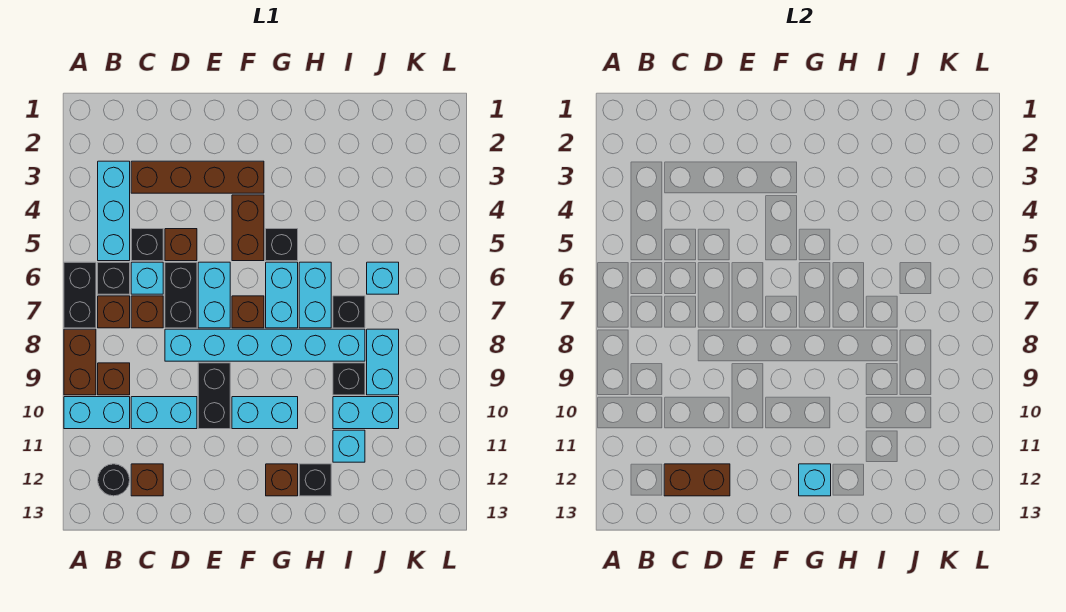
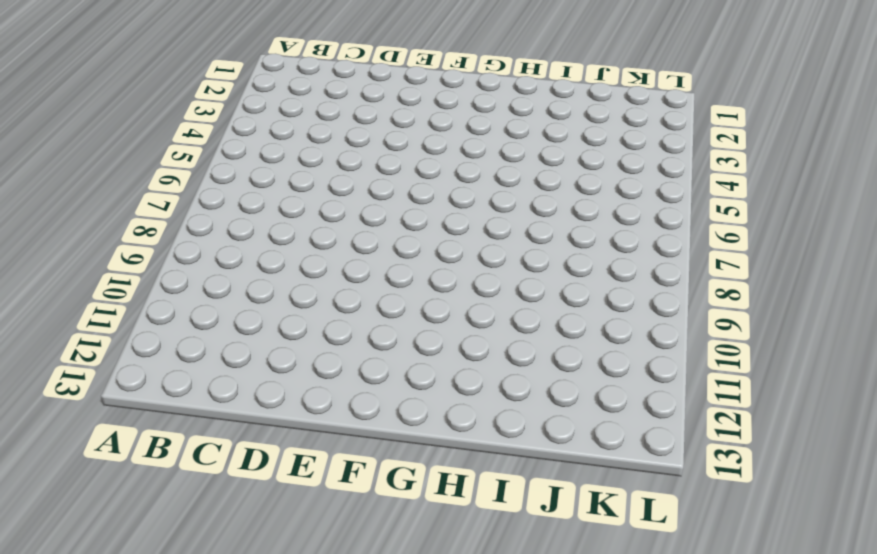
none -> black 1x2 brick [64,262,96,328]
none -> brown 1x2 brick [64,329,96,395]
none -> cyan 1x2 brick [64,397,130,429]
none -> cyan 1x3 brick [98,161,130,261]

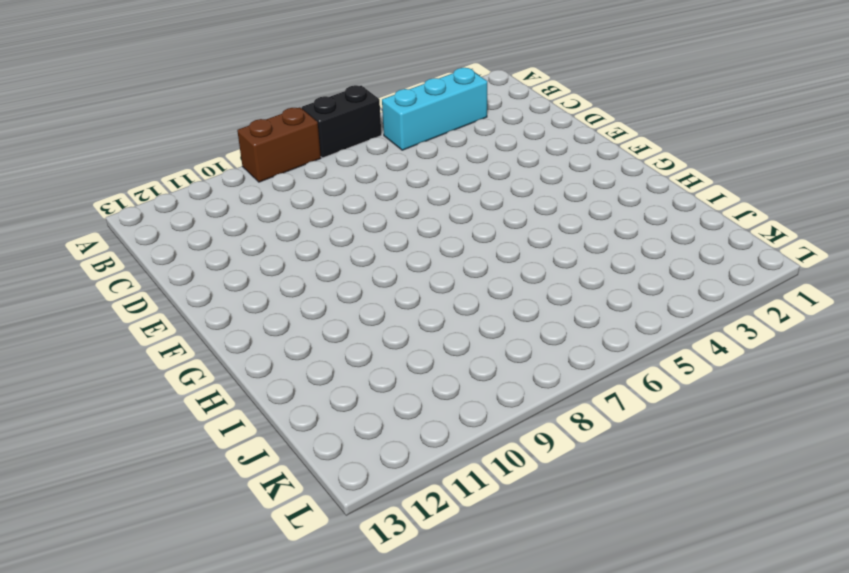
none -> cyan 1x2 brick [64,397,130,429]
none -> black 1x1 brick [98,262,130,294]
none -> brown 1x1 brick [98,296,130,328]
none -> brown 1x1 brick [98,363,130,395]

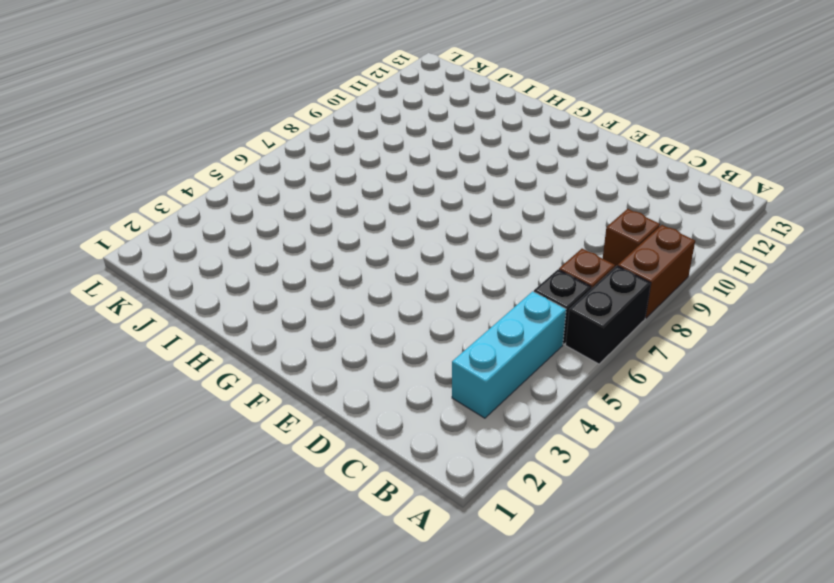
none -> cyan 1x2 brick [64,397,130,429]
none -> black 1x1 round brick [98,464,130,496]
none -> brown 1x4 brick [131,161,264,193]
none -> black 1x1 brick [131,229,163,261]

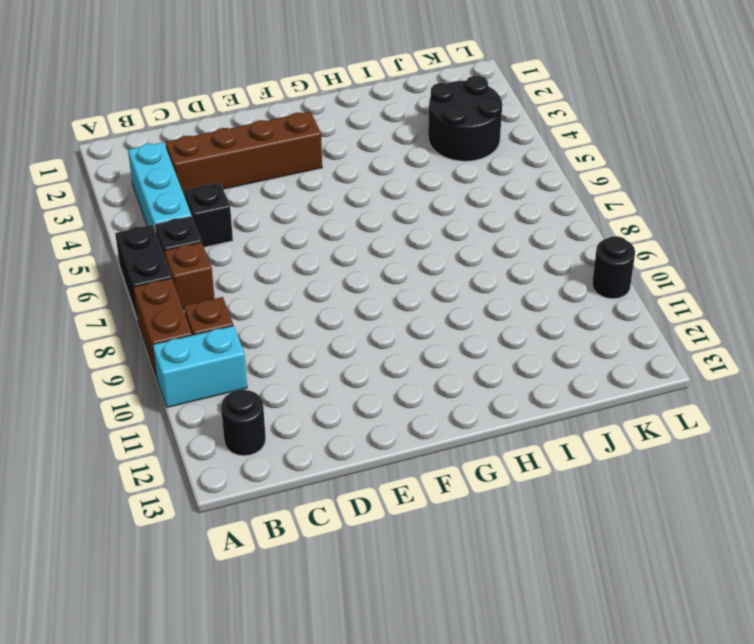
black 2x2 round brick [428,76,502,161] -> none
black 1x1 round brick [592,236,635,299] -> none
none -> cyan 1x1 brick [131,262,163,294]
none -> brown 1x1 brick [131,296,163,328]
none -> cyan 1x2 brick [131,397,197,429]
none -> brown 1x1 brick [131,464,163,496]

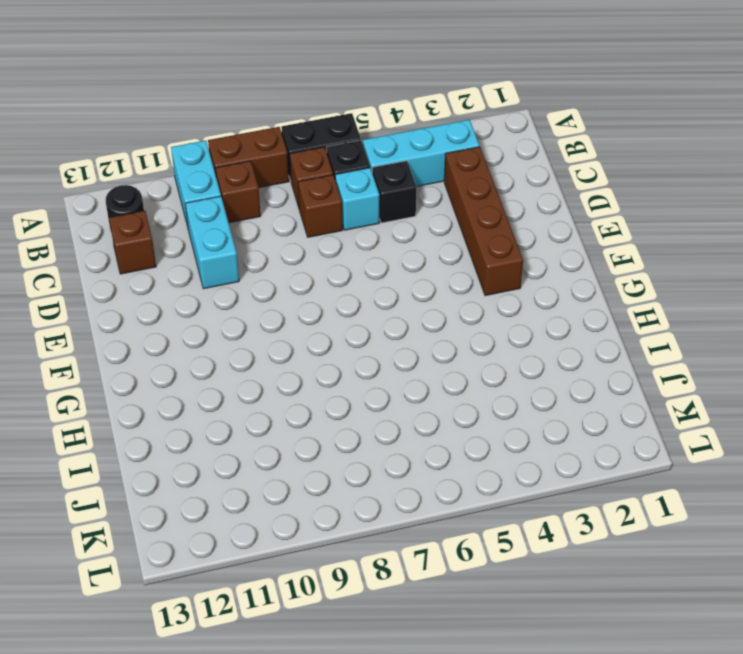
none -> brown 1x1 brick [165,229,197,261]
none -> black 1x2 brick [165,262,197,328]
none -> cyan 1x6 brick [165,329,365,361]
none -> cyan 1x2 brick [198,262,230,328]

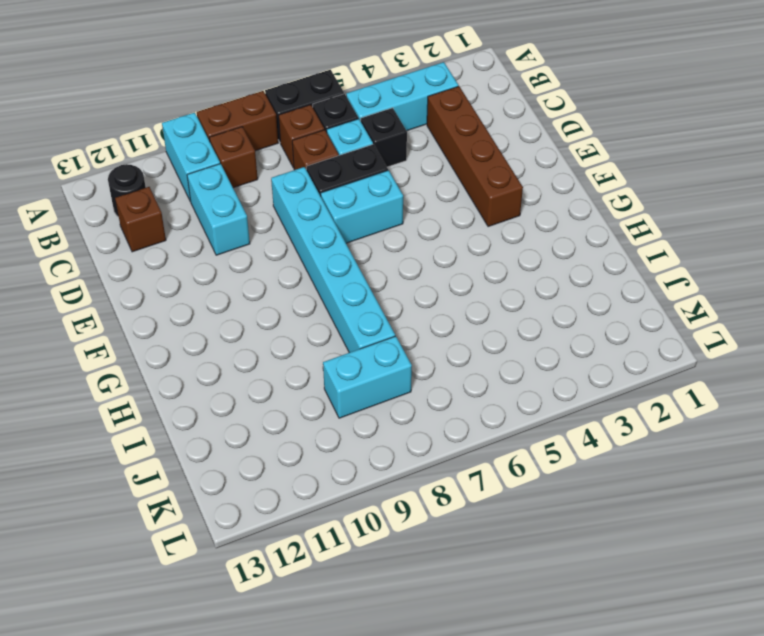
none -> brown 1x1 brick [165,229,197,261]
none -> black 1x2 brick [198,363,230,429]
none -> brown 1x2 brick [232,195,264,261]
none -> brown 1x1 brick [232,296,264,328]

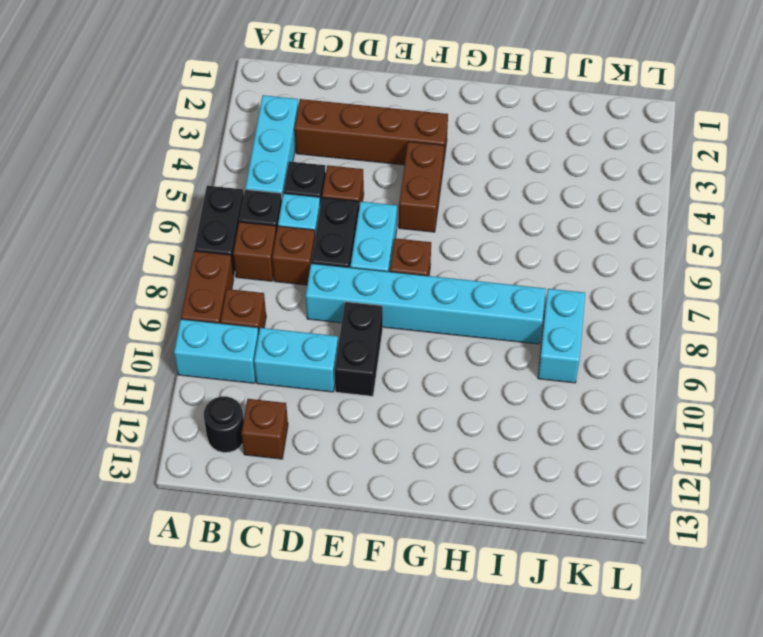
none -> cyan 1x2 brick [232,397,298,429]
none -> black 1x1 brick [266,229,298,261]
none -> cyan 1x2 brick [266,262,298,328]
none -> brown 1x1 brick [266,464,298,496]

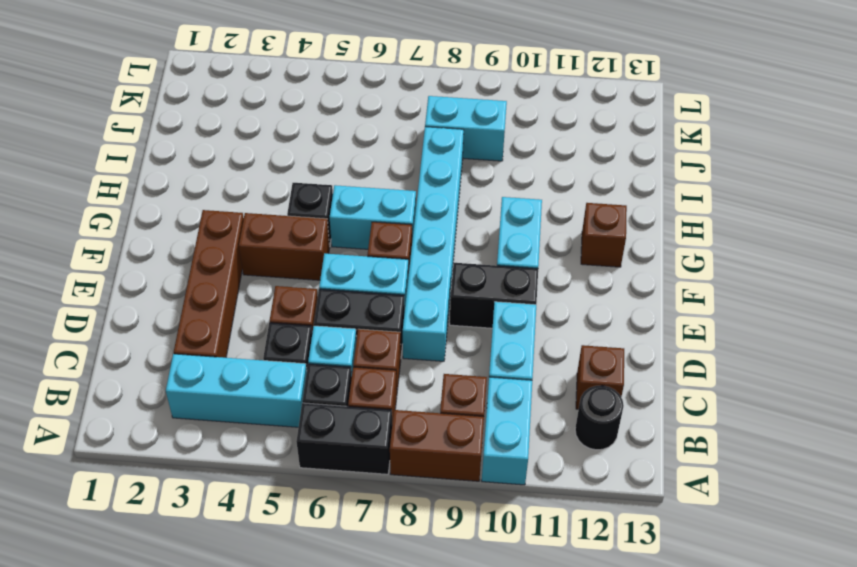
none -> cyan 1x2 brick [299,262,331,328]
none -> black 1x1 brick [299,464,331,496]
none -> black 1x1 brick [333,296,365,328]
none -> black 1x1 brick [333,363,365,395]

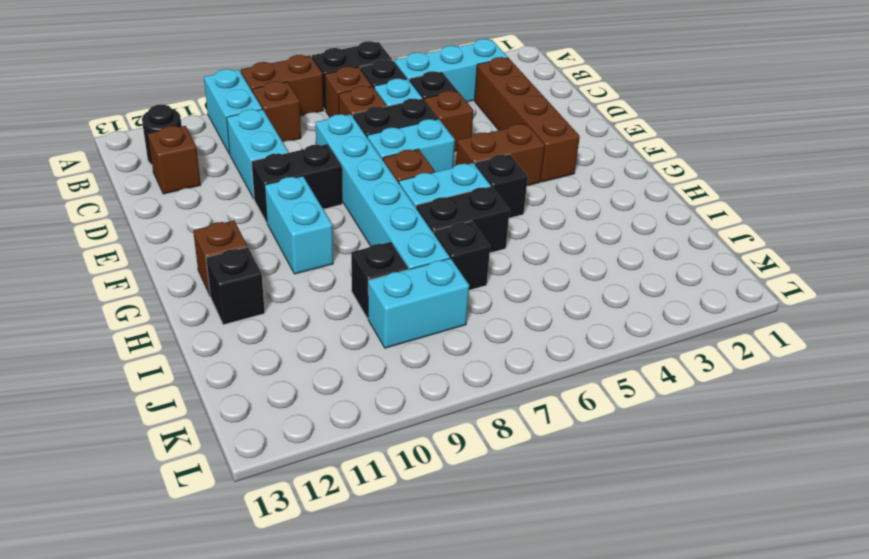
black 1x2 brick [416,186,510,253] -> cyan 1x2 brick [299,262,331,328]
none -> cyan 1x2 brick [333,397,399,429]
none -> cyan 1x1 brick [333,430,365,462]
none -> cyan 1x1 brick [367,262,399,294]
none -> brown 1x2 brick [664,464,730,496]

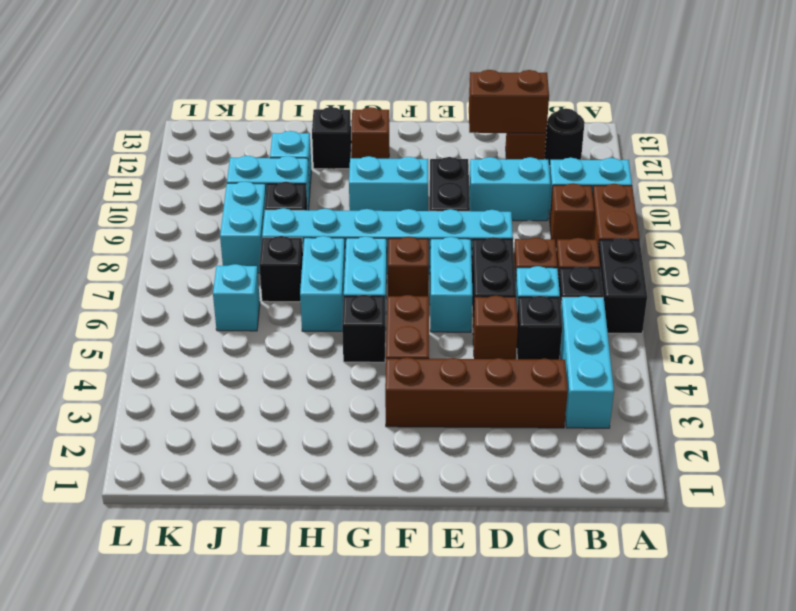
none -> cyan 1x1 brick [799,464,831,496]

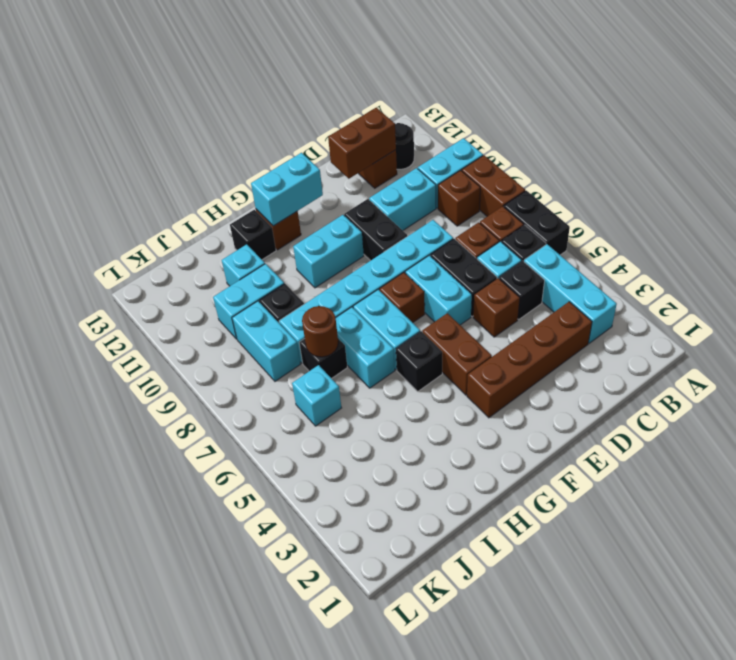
cyan 1x2 brick [251,153,323,226] -> cyan 1x1 brick [799,464,831,496]
brown 1x1 round brick [302,306,338,357] -> none

